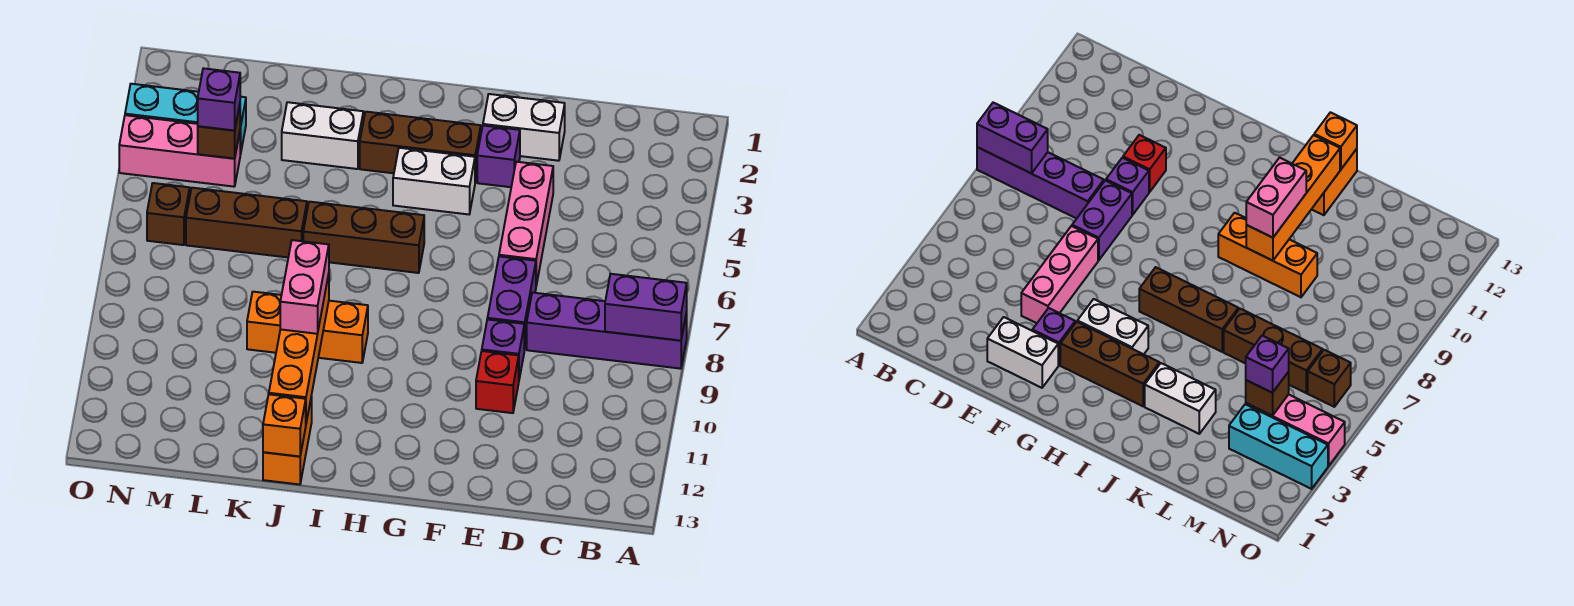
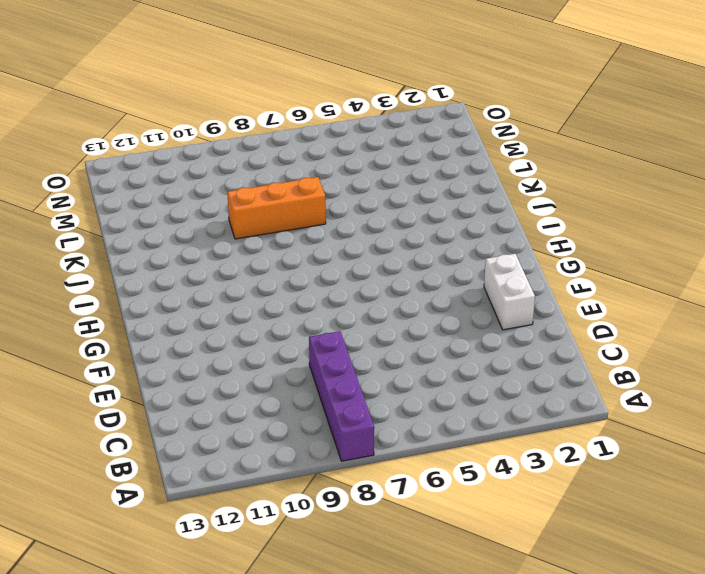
orange 1x3 brick [227,177,326,239] -> orange 1x3 brick turned to [247,292,368,363]
none -> pink 1x3 brick [499,162,553,285]
none -> purple 1x2 brick [487,256,536,350]
none -> purple 1x1 brick [482,319,524,379]

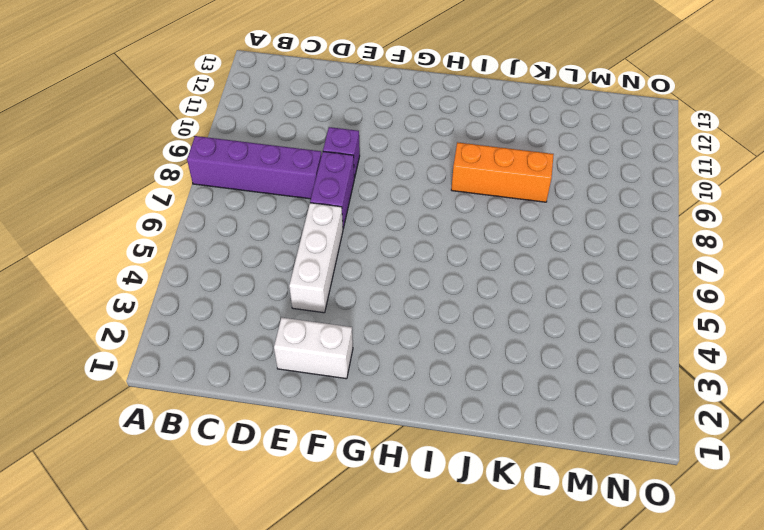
white 1x3 brick [289,203,343,313] -> pink 1x3 brick [499,162,553,285]
none -> red 1x1 brick [476,351,519,413]
none -> purple 1x1 brick [477,126,520,187]
none -> brown 1x3 brick [360,112,481,182]

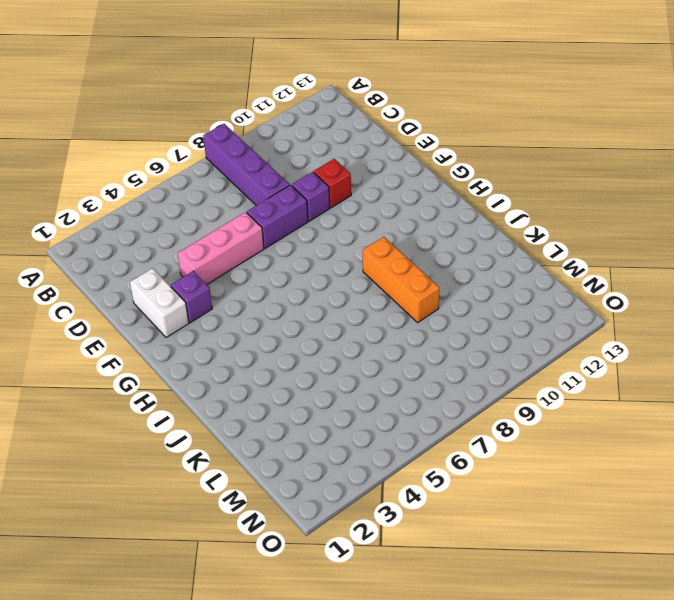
none -> brown 1x3 brick [360,112,481,182]
none -> white 1x2 brick [393,148,475,214]
none -> brown 1x3 brick [303,202,424,273]

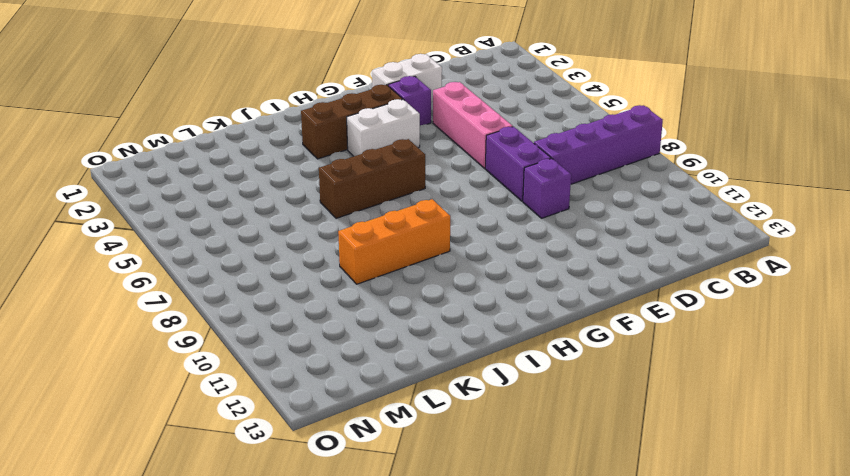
none -> red 1x1 brick [476,351,519,413]
none -> white 1x2 brick [282,102,363,169]
none -> orange 1x2 brick [263,396,312,485]

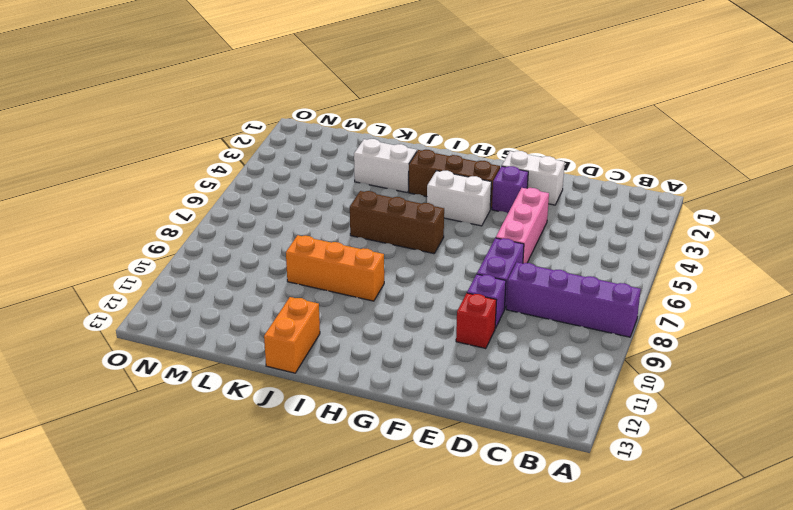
none -> brown 1x3 brick [186,188,307,257]
none -> cyan 1x3 brick [125,84,246,155]
none -> pink 1x3 brick [119,115,240,187]

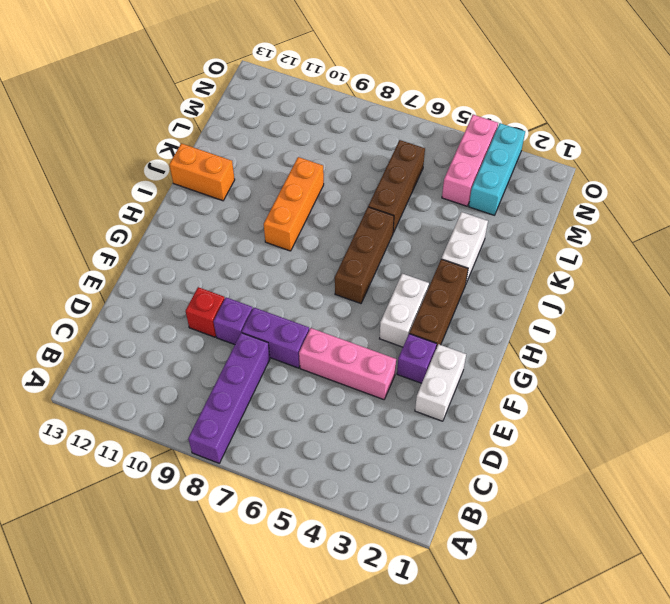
none -> brown 1x1 brick [147,183,190,245]
none -> purple 1x2 brick [605,274,687,341]
none -> orange 1x4 brick [269,274,329,423]

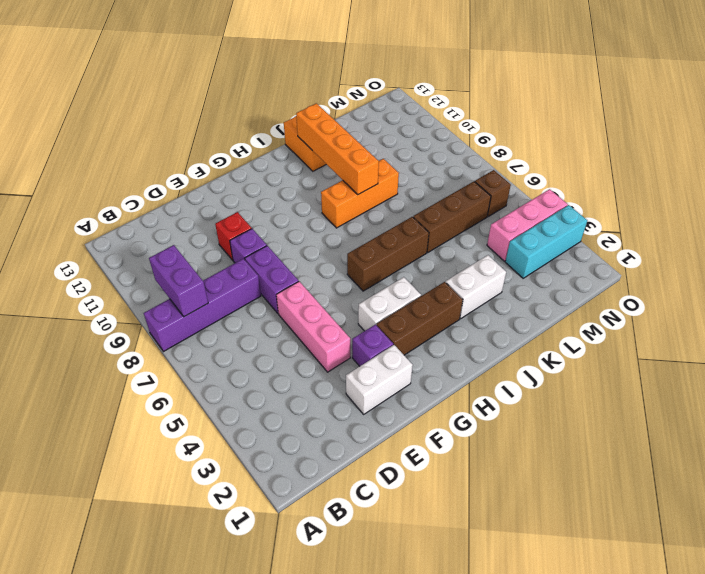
purple 1x2 brick [149,245,208,317] -> purple 1x2 brick turned to [605,274,687,341]
none -> orange 1x1 brick [263,394,306,456]
none -> brown 1x1 brick [198,105,240,159]
none -> pink 1x2 brick [280,240,329,334]

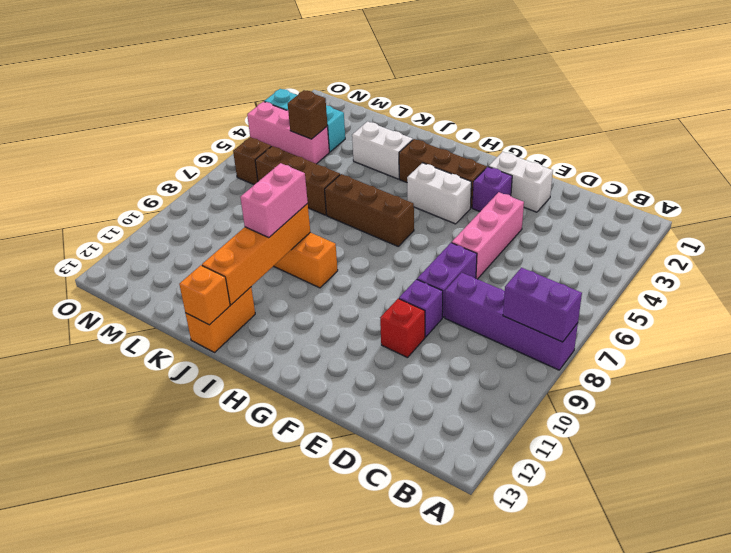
none -> purple 1x1 brick [198,68,240,131]

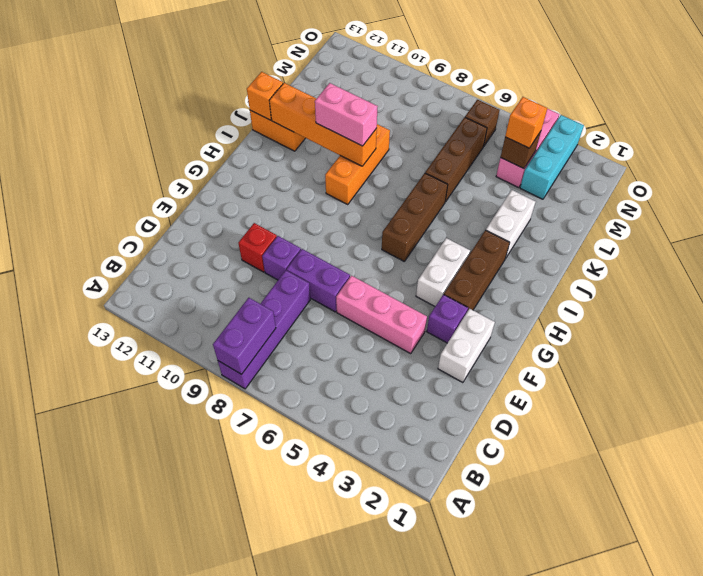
orange 1x1 brick [505,97,547,148] -> purple 1x1 brick [198,68,240,131]

